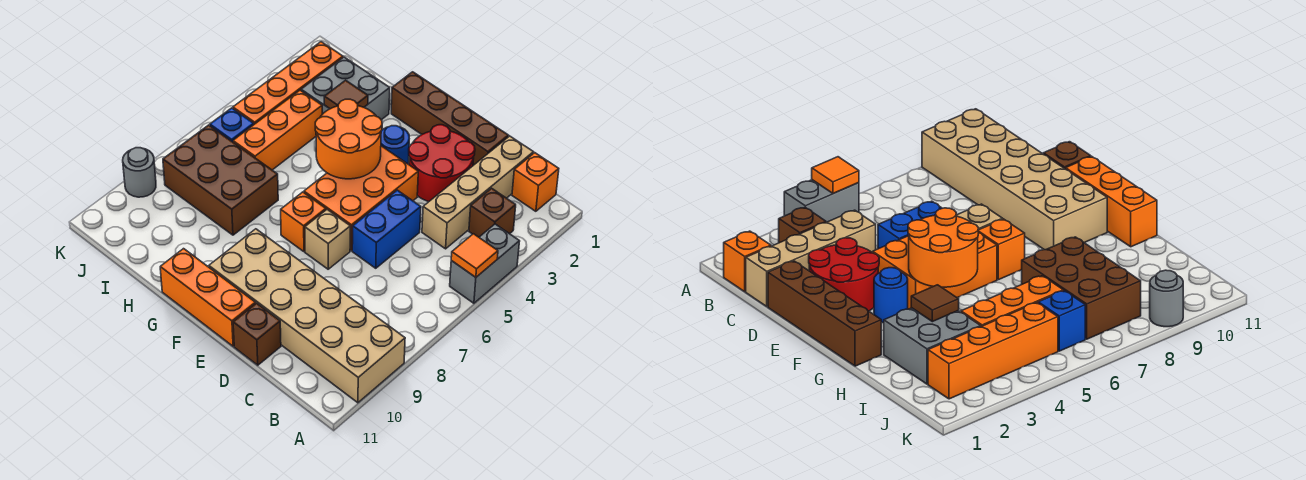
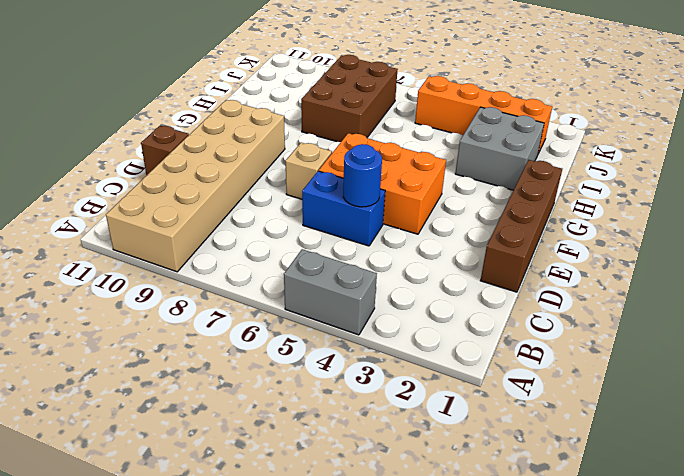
blue 1x1 round brick [343,144,382,207] -> blue 1x1 round brick moved to [381,126,409,164]
none -> orange 1x1 brick [512,153,559,211]
none -> brown 1x1 brick [469,188,516,237]
none -> tan 1x4 brick [422,136,533,249]

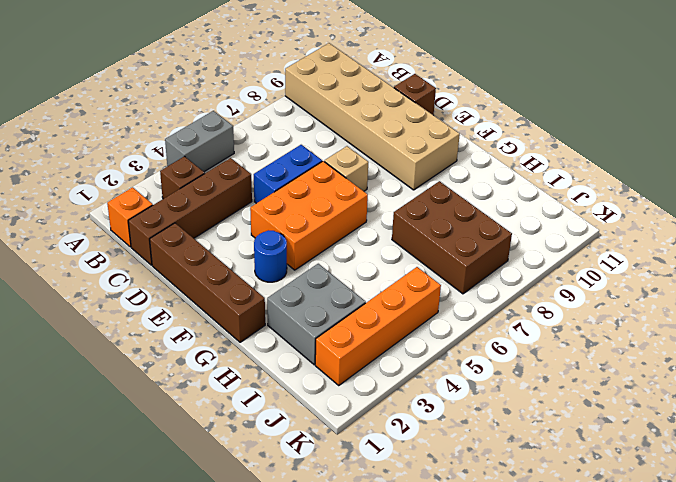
brown 1x4 brick [128,158,252,265] -> tan 1x4 brick [422,136,533,249]
none -> red 2x2 round brick [409,125,475,202]
none -> orange 1x3 brick [160,249,255,346]
none -> orange 1x1 brick [281,192,326,252]

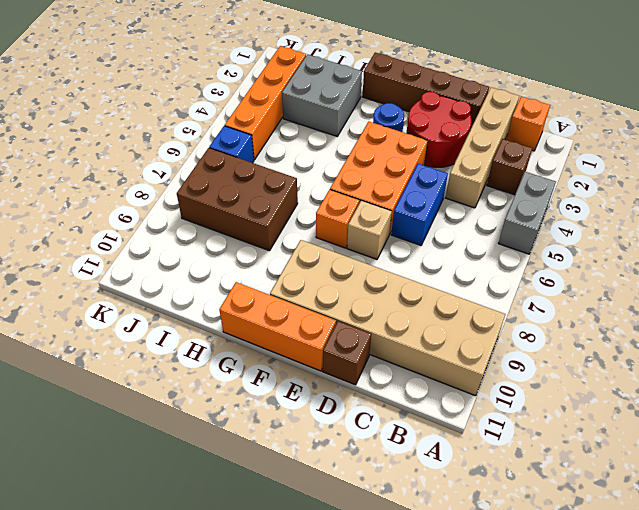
none -> orange 1x3 brick [233,90,322,170]
none -> grey 1x1 round brick [123,148,156,197]
none -> orange 1x1 tile [451,234,498,277]

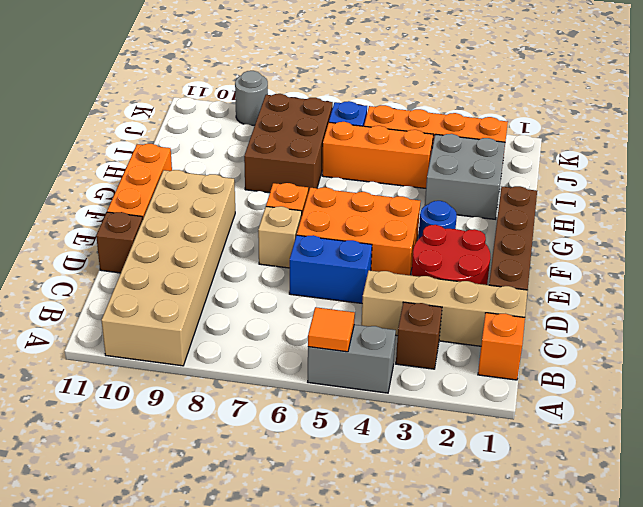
none -> orange 2x2 round brick [315,99,382,179]
none -> brown 1x1 tile [324,80,368,109]

